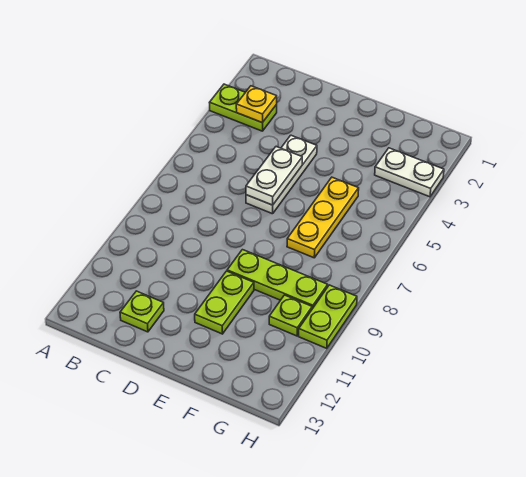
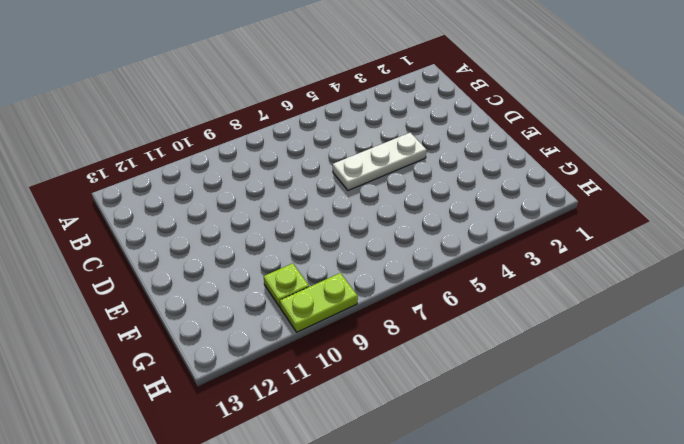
none -> lime 1x2 plate [209,84,277,131]
none -> lime 1x1 plate [120,291,164,332]

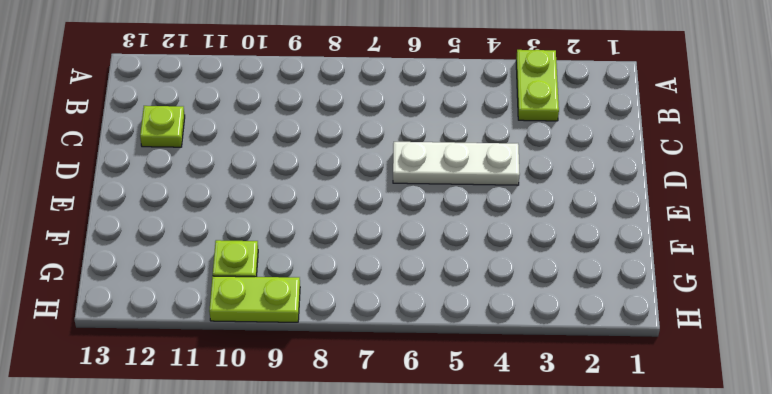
none -> lime 1x3 plate [227,250,328,309]
none -> lime 1x2 plate [195,271,254,334]

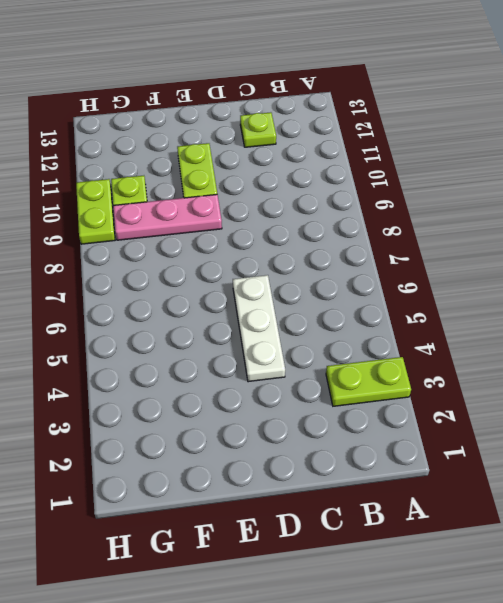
pink 1x3 plate [113,194,222,240] -> lime 1x3 plate [227,250,328,309]
none -> yellow 1x3 plate [287,177,359,258]
none -> white 1x2 plate [375,148,444,197]

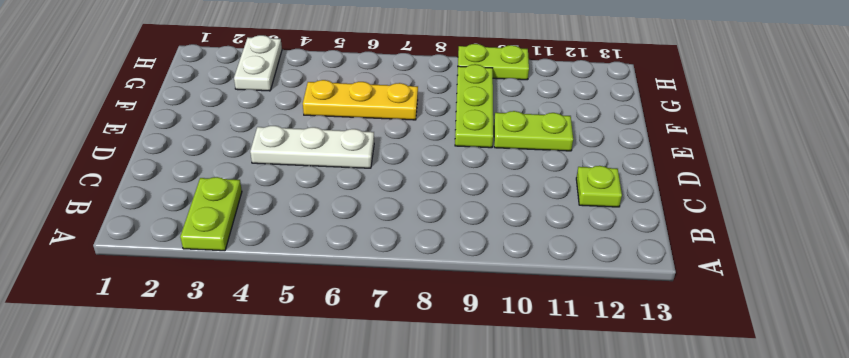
none -> lime 1x1 plate [269,295,312,336]
none -> yellow 1x1 plate [236,86,277,123]

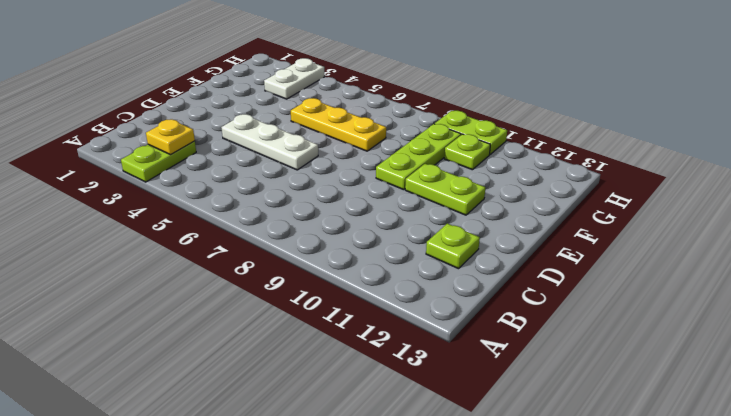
none -> white 1x2 plate [246,147,302,205]

